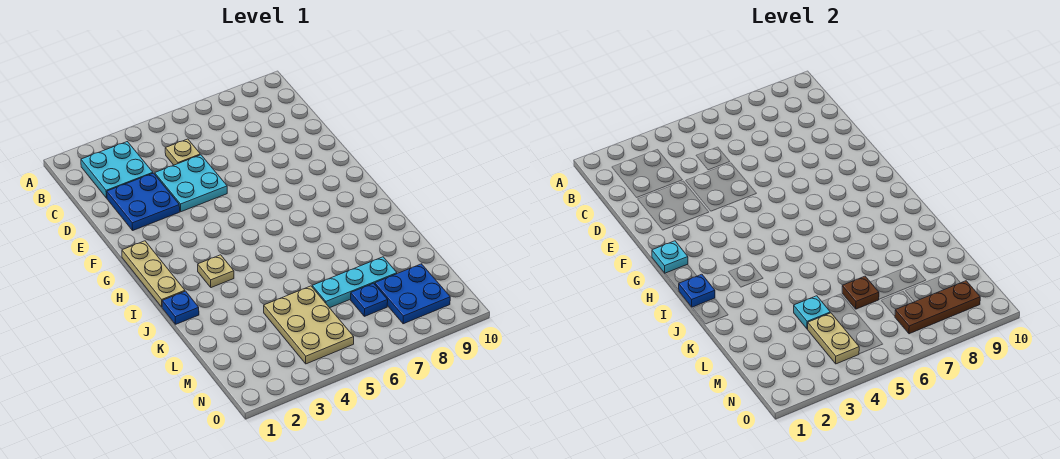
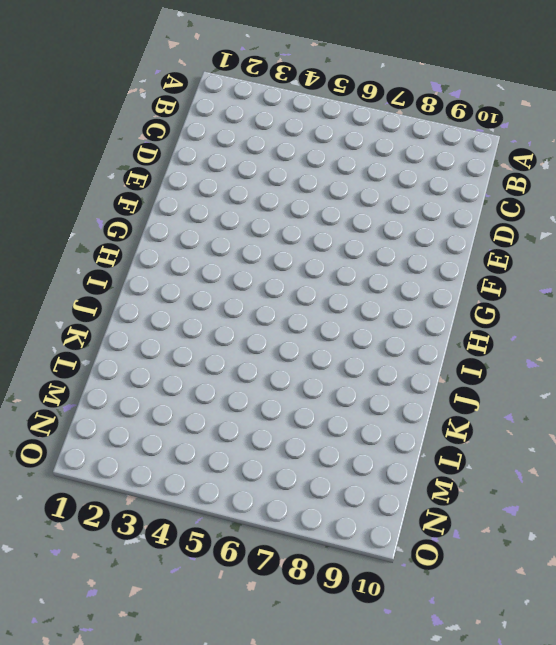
none -> cyan 2x2 plate [81,142,153,198]
none -> tan 1x1 plate [165,139,200,165]
none -> blue 2x2 plate [107,173,180,230]

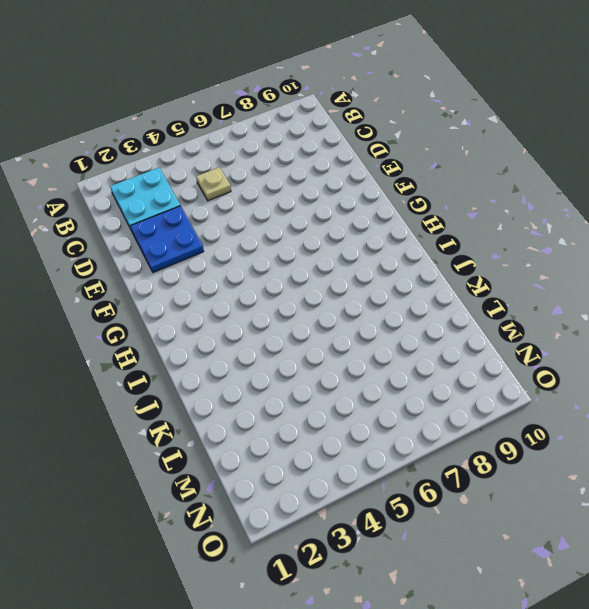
none -> cyan 2x2 plate [155,155,227,212]
none -> tan 1x3 plate [122,241,185,307]
none -> tan 1x1 plate [198,255,234,288]

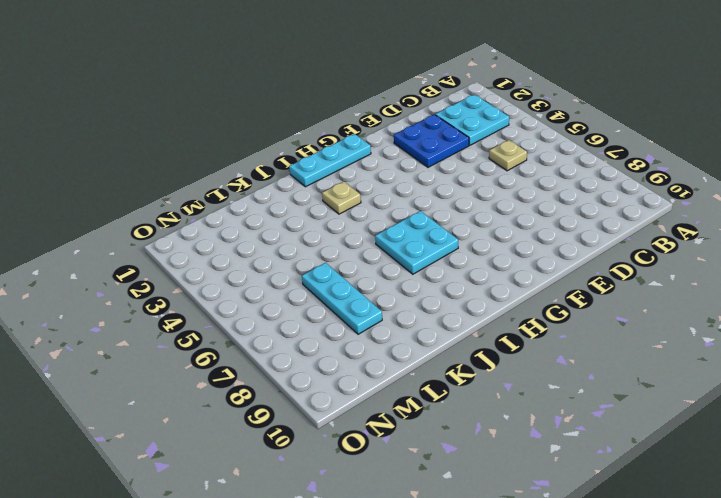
cyan 1x3 plate [289,134,371,187] -> tan 1x3 plate [122,241,185,307]
cyan 2x2 plate [375,211,458,274] -> cyan 2x2 plate moved to [155,155,227,212]
none -> blue 1x1 plate [162,291,199,324]
none -> tan 2x3 plate [264,286,354,364]
none -> blue 1x1 plate [351,283,388,316]

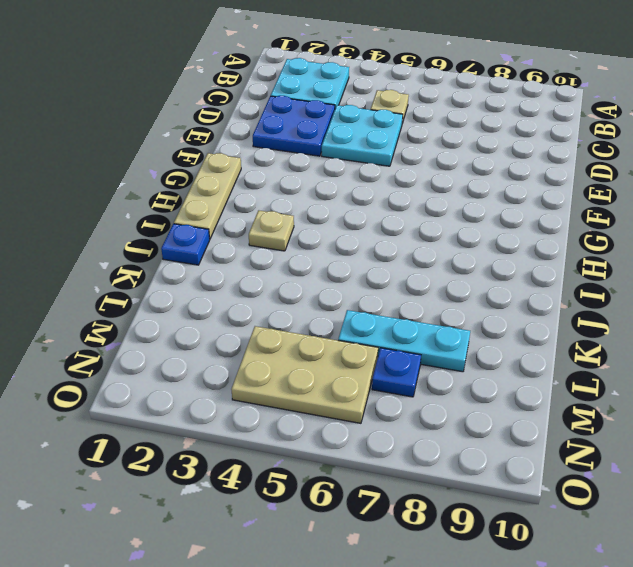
tan 2x3 plate [231,326,378,423] -> tan 2x3 plate turned to [264,286,354,364]
none -> blue 2x2 plate [375,264,450,324]
none -> cyan 1x1 plate [652,241,688,273]
none -> blue 1x1 plate [679,274,715,307]

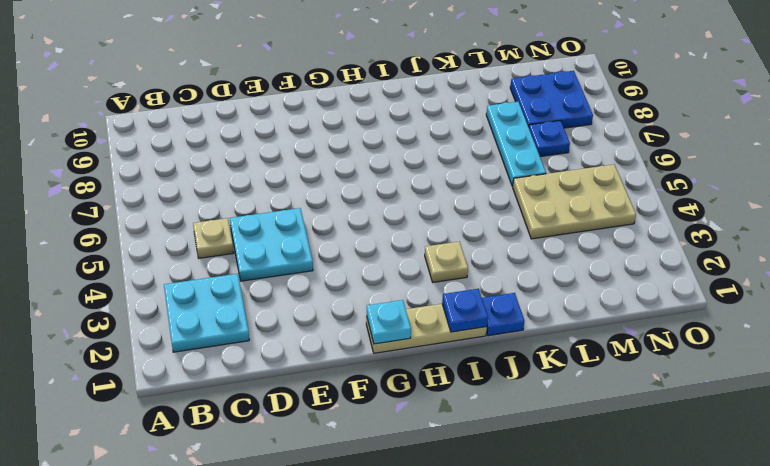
none -> blue 2x2 plate [107,173,180,230]
none -> cyan 1x1 plate [794,296,830,329]
none -> brown 1x1 plate [842,276,879,309]

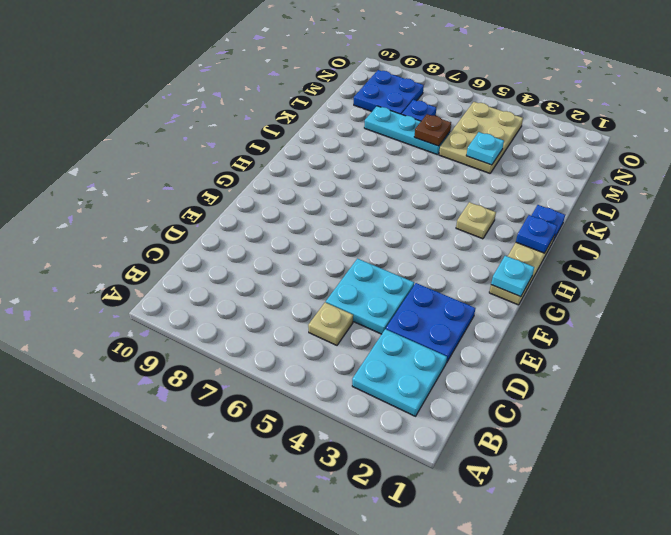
none -> tan 1x2 plate [808,313,859,364]
none -> brown 1x3 plate [895,281,980,334]

